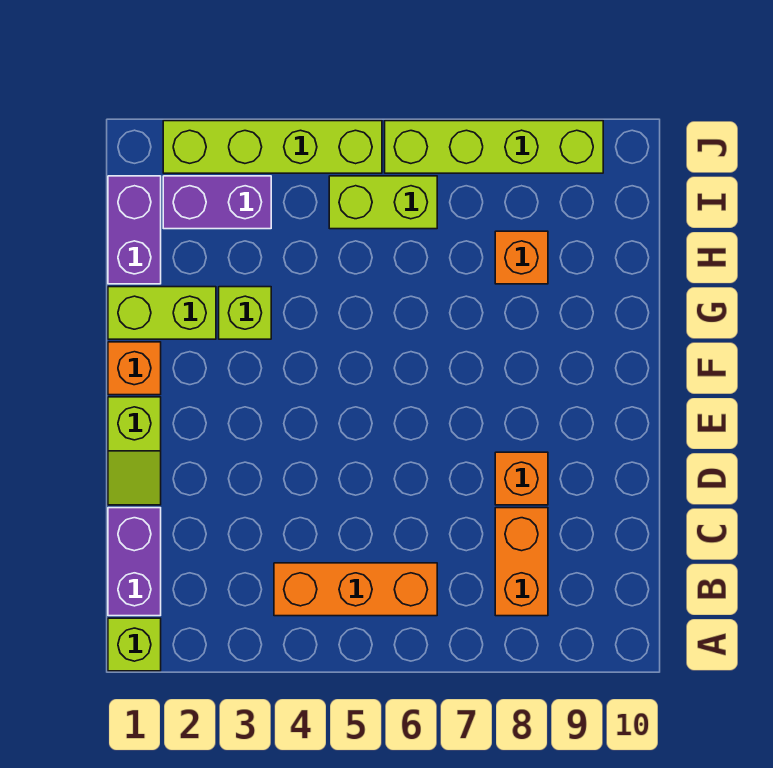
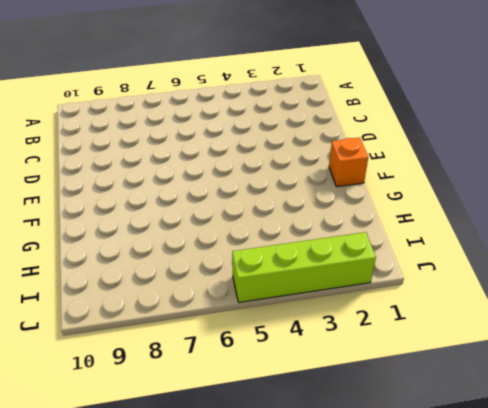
none -> lime 1x1 brick [108,618,161,671]
none -> purple 1x2 brick [108,508,161,616]
none -> orange 1x3 brick [274,563,437,616]

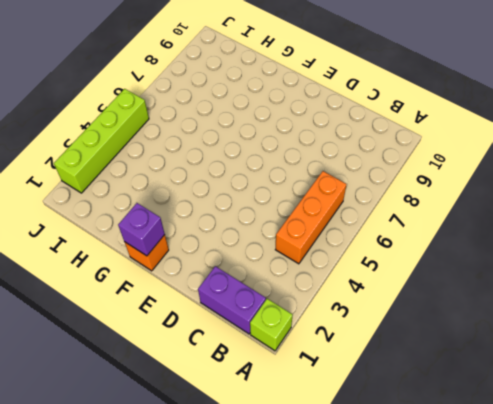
purple 1x1 brick [118,203,165,256] -> none
none -> orange 1x2 brick [495,508,548,616]
none -> lime 1x2 slope [108,397,161,505]
none -> orange 1x1 brick [495,452,548,505]

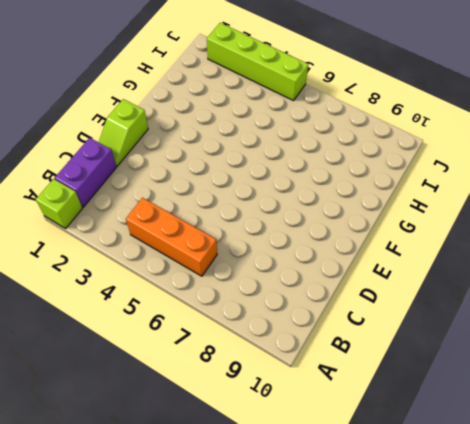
none -> orange 1x2 brick [495,508,548,616]
none -> orange 1x1 brick [495,452,548,505]
none -> orange 1x1 brick [108,342,161,395]

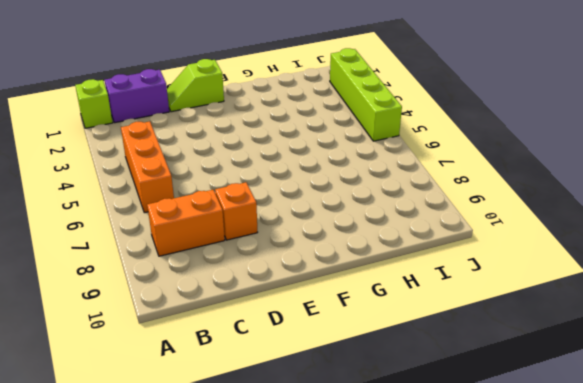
none -> orange 1x1 brick [108,342,161,395]
none -> lime 1x2 brick [108,287,216,339]
none -> lime 1x1 brick [219,287,271,339]

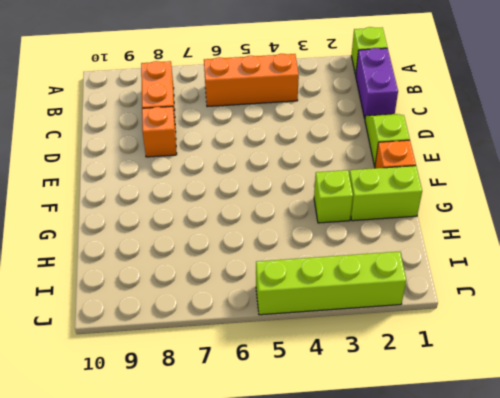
none -> purple 1x2 brick [108,176,161,284]
none -> orange 1x1 brick [495,231,548,284]
none -> purple 1x2 brick [163,176,271,229]

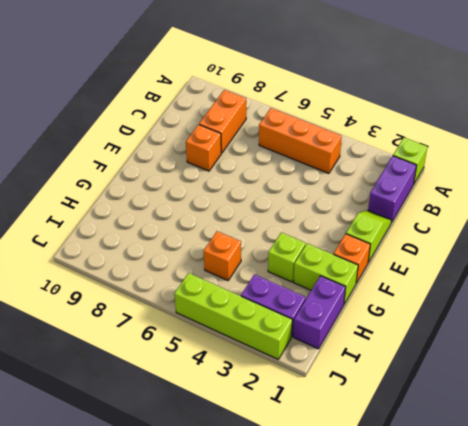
orange 1x1 brick [204,231,241,280] -> orange 1x1 brick moved to [495,231,548,284]
none -> lime 1x2 brick [329,176,437,229]
none -> lime 1x4 brick [385,121,603,173]

